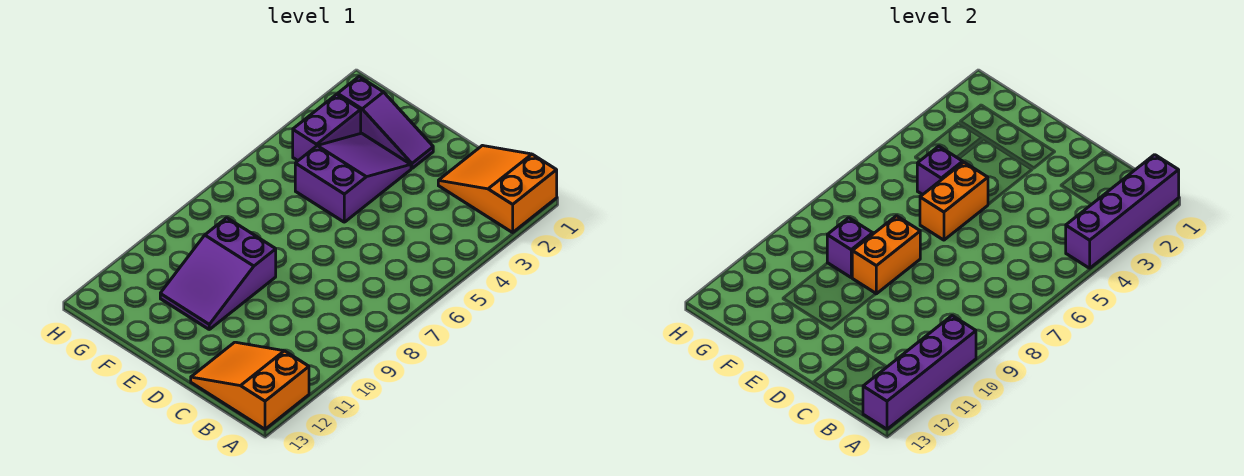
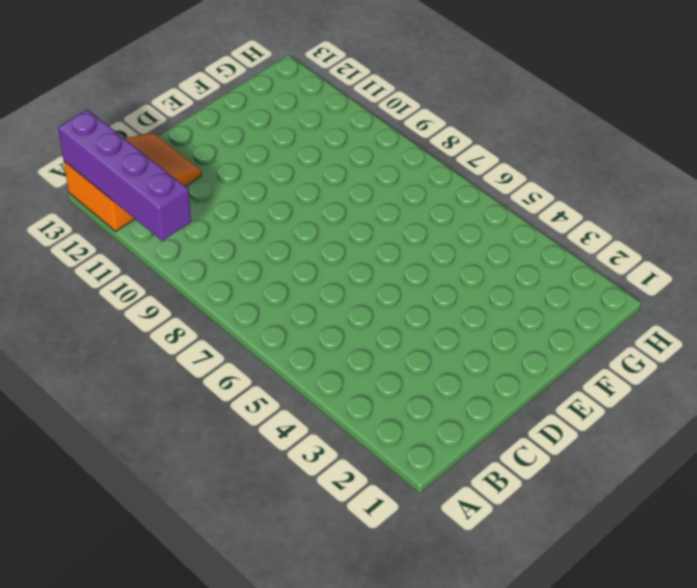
none -> orange 2x3 slope [438,146,557,232]
none -> purple 1x3 slope [338,77,433,169]
none -> purple 2x3 slope [295,133,411,222]

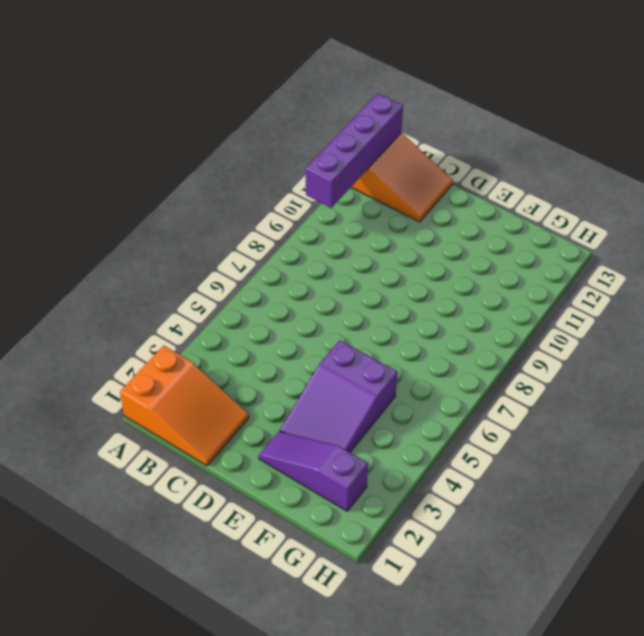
none -> purple 2x3 slope [160,218,276,329]
none -> purple 1x2 brick [293,94,361,161]
none -> purple 1x4 brick [1066,155,1179,268]

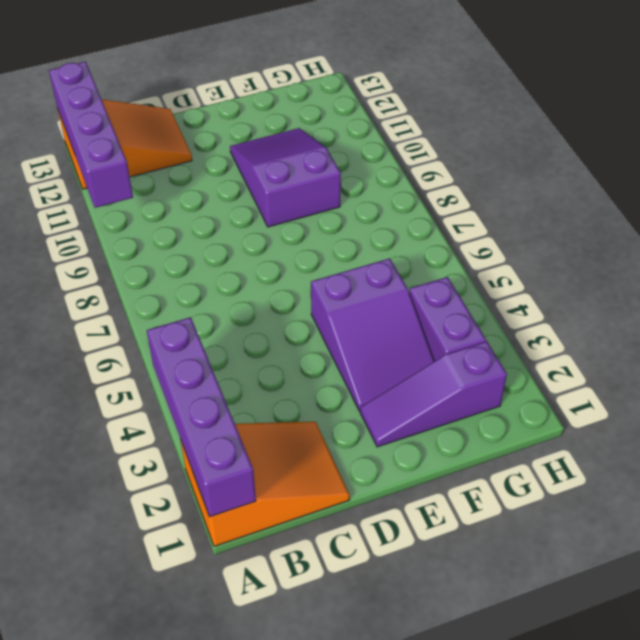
none -> orange 1x2 brick [920,162,988,240]
none -> orange 1x2 brick [852,216,920,294]
none -> purple 1x1 brick [917,146,963,195]

